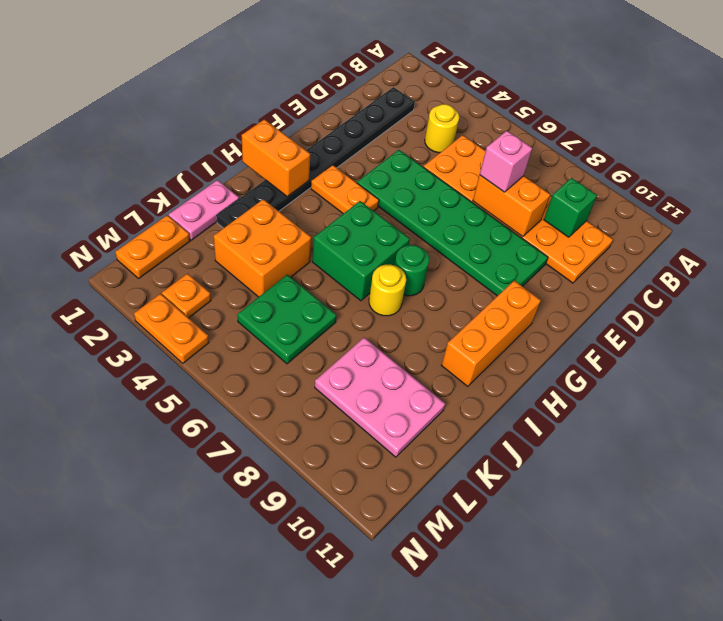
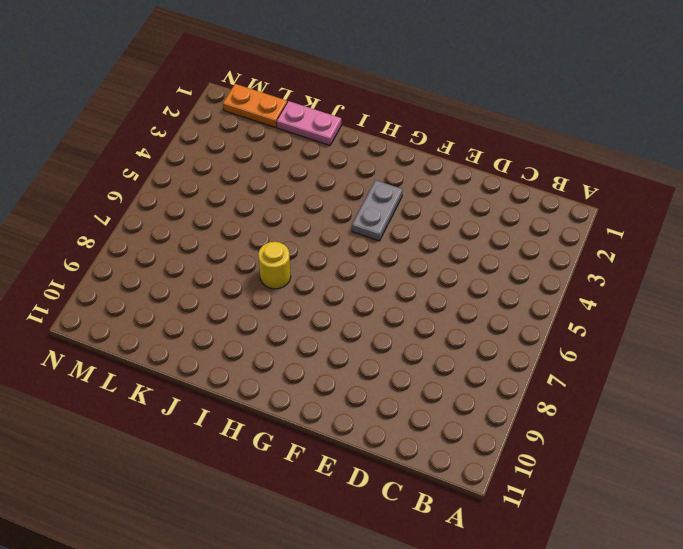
grey 1x2 plate [352,180,403,241] -> orange 1x2 plate [311,165,379,214]
none -> black 1x8 plate [217,87,415,228]
none -> yellow 1x1 round brick [425,104,459,153]
none -> orange 2x6 plate [423,135,613,283]

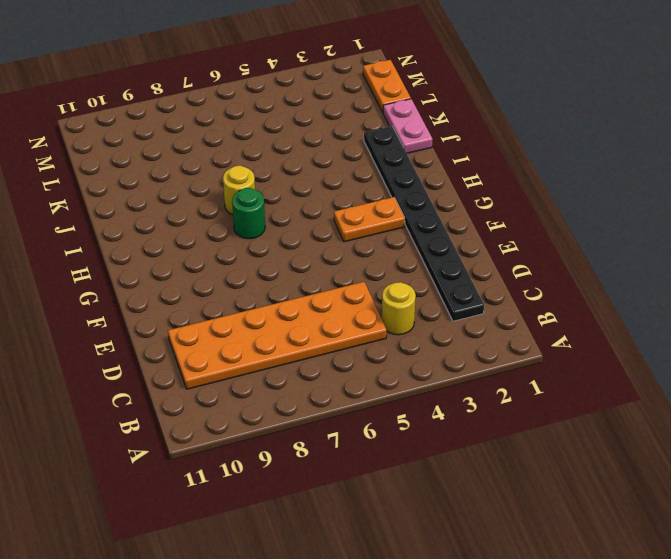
none -> green 2x6 plate [357,150,548,296]
none -> orange 1x3 brick [441,281,541,387]
none -> green 2x2 brick [312,201,410,301]

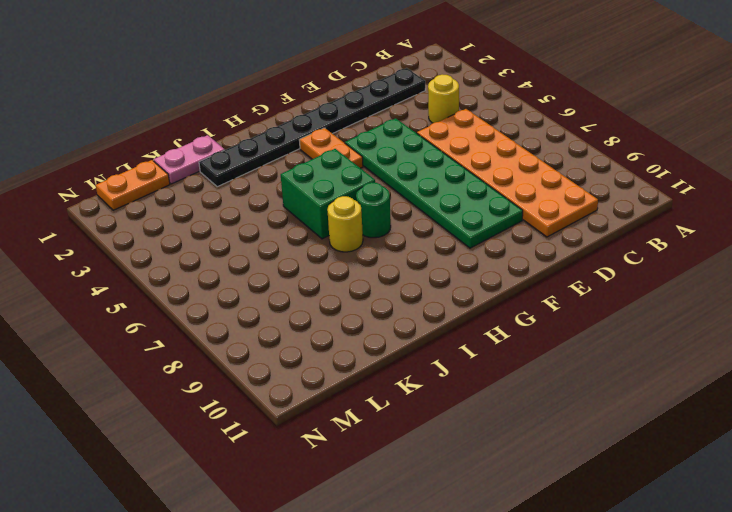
none -> orange 1x3 brick [441,281,541,387]
none -> orange 2x2 brick [214,199,311,297]
none -> green 2x2 plate [237,275,337,364]

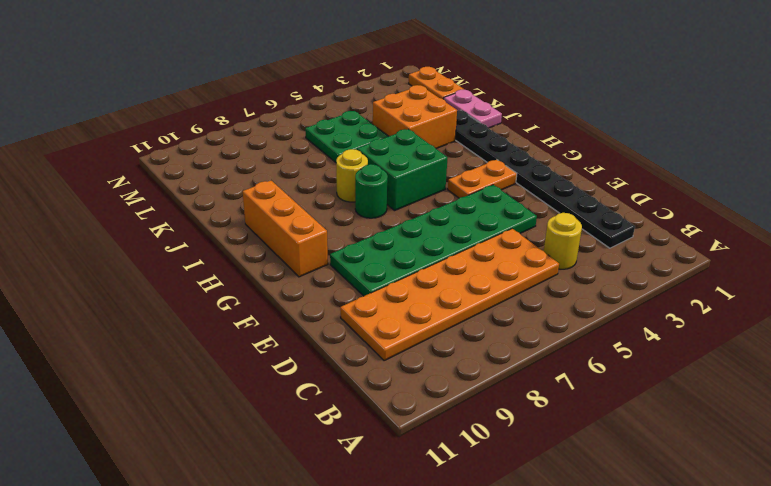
none -> pink 2x3 plate [315,337,445,457]
none -> orange 1x1 plate [162,274,211,318]
none -> orange 1x2 plate [134,294,209,363]

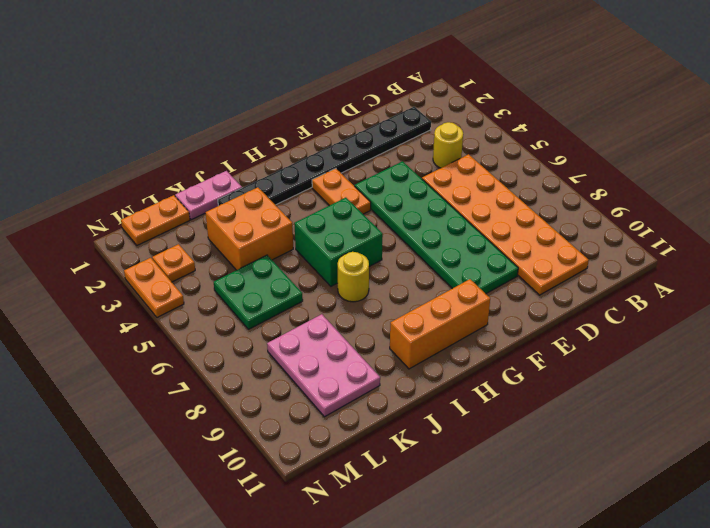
none -> green 1x1 round brick [395,245,429,296]
none -> green 1x1 brick [544,178,597,237]
none -> orange 1x2 brick [473,175,550,237]

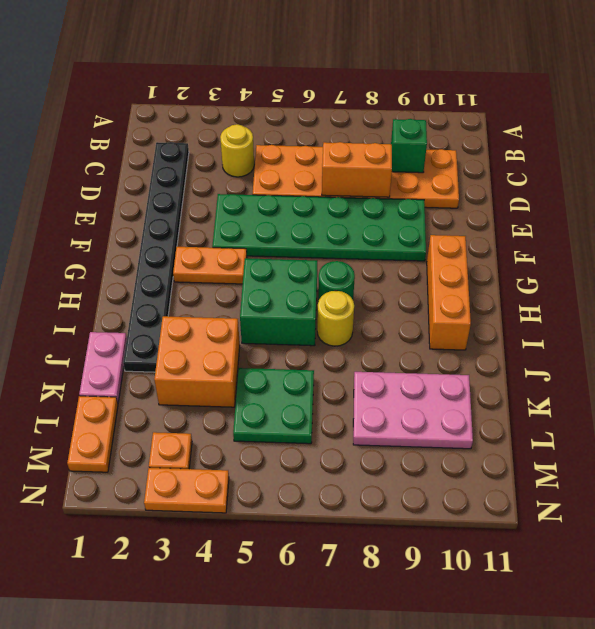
none -> orange 1x2 brick [242,119,310,197]
none -> pink 1x1 brick [480,131,532,192]

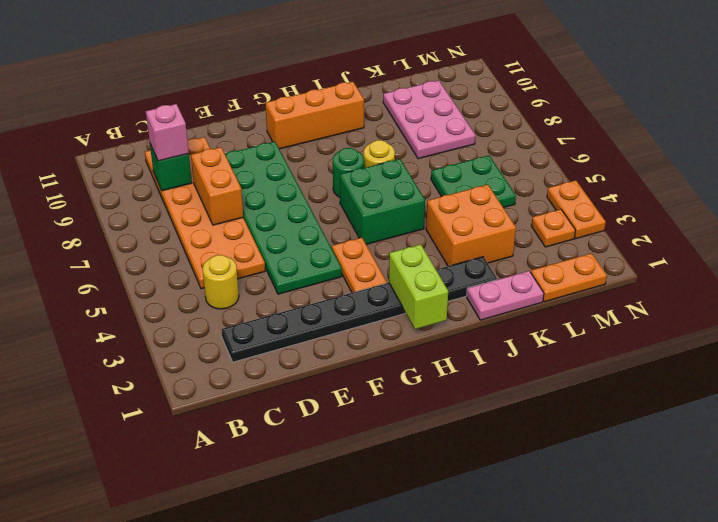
pink 1x1 brick [146,104,189,161] -> pink 1x1 brick moved to [480,131,532,192]
lime 1x2 brick [389,244,448,329] -> orange 1x2 brick [242,119,310,197]

